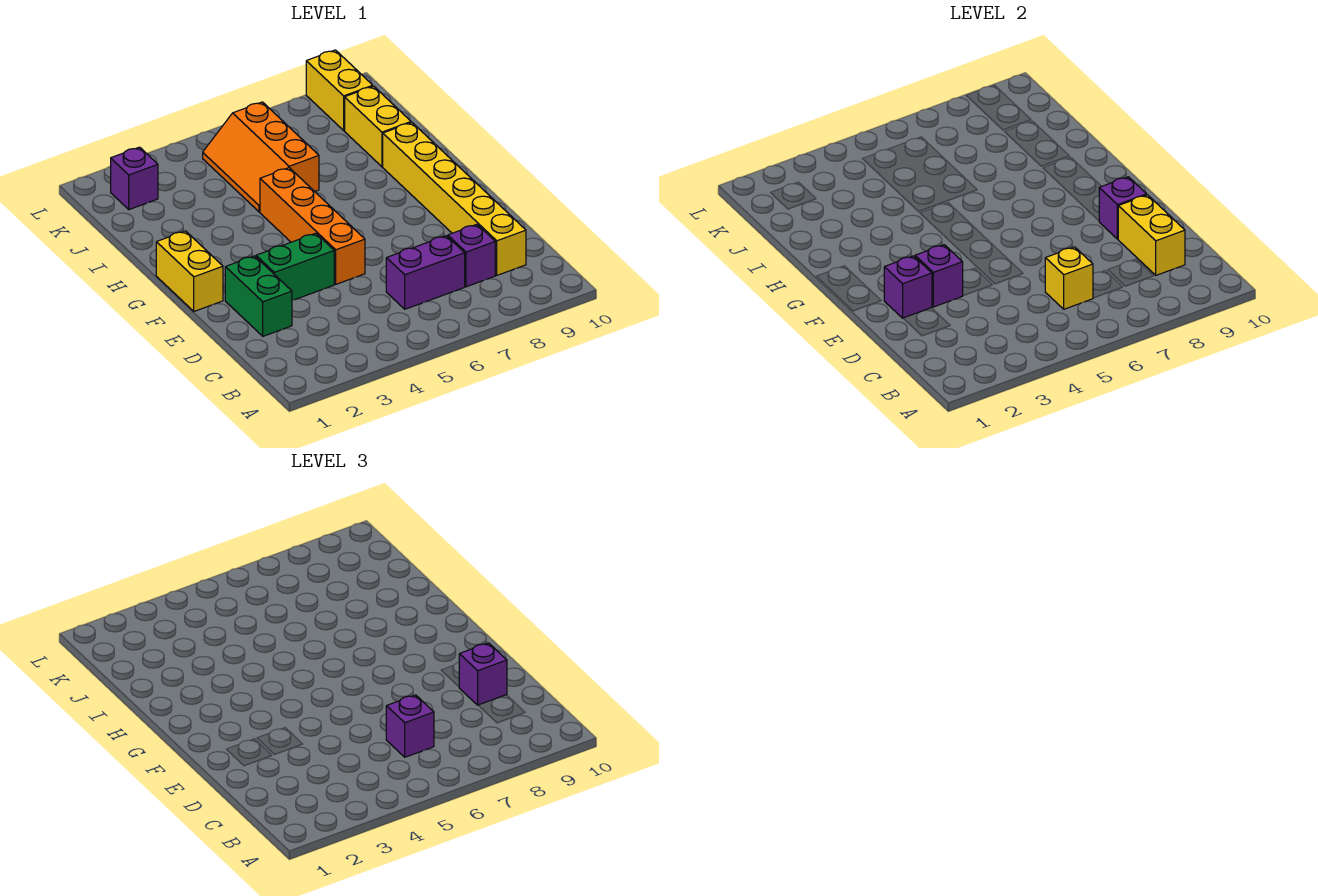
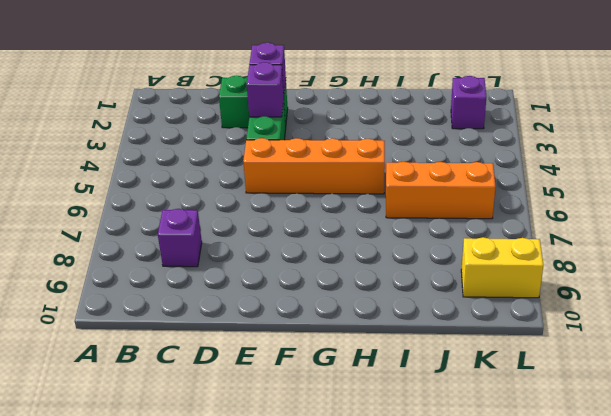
none -> purple 1x2 brick [386,236,465,309]
none -> yellow 1x6 brick [383,123,526,275]
none -> yellow 1x2 brick [156,231,223,311]

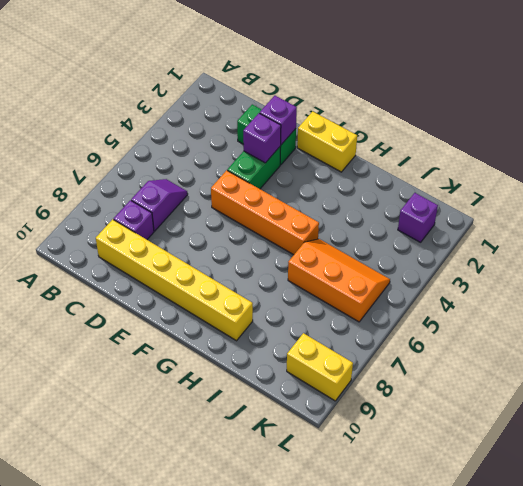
purple 1x2 slope [131,179,188,231] -> purple 1x2 brick [386,236,465,309]
none -> yellow 1x2 brick [345,86,411,167]
none -> yellow 1x1 brick [1045,247,1093,309]
none -> yellow 1x2 brick [1118,195,1185,275]

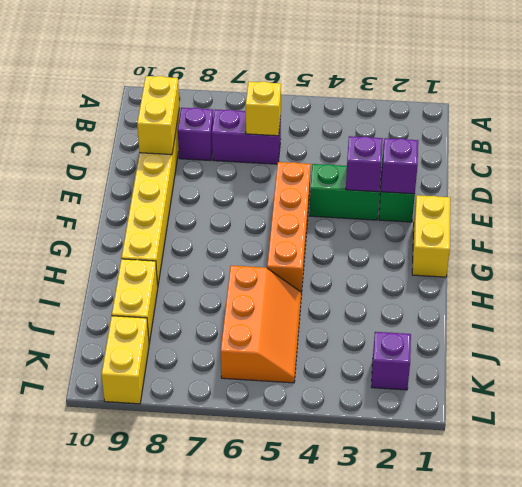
none -> purple 1x1 brick [1099,177,1147,239]
none -> purple 1x1 brick [386,695,434,757]
none -> purple 1x1 brick [459,643,507,705]

